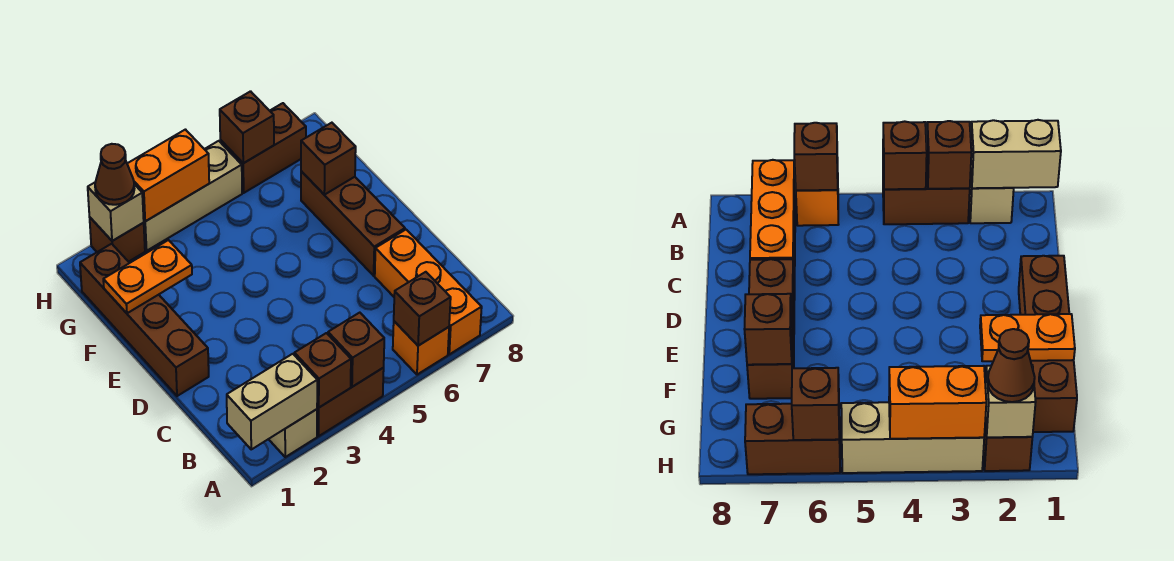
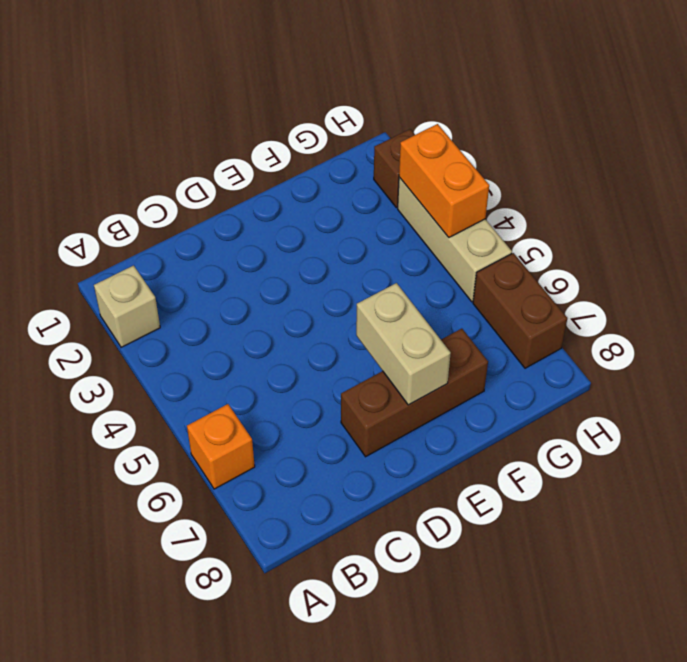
tan 1x2 brick [356,283,451,405] -> tan 1x2 brick moved to [227,354,317,449]
none -> brown 1x2 brick [317,368,384,436]
none -> orange 1x3 brick [375,230,482,354]
none -> brown 1x4 brick [80,244,209,396]

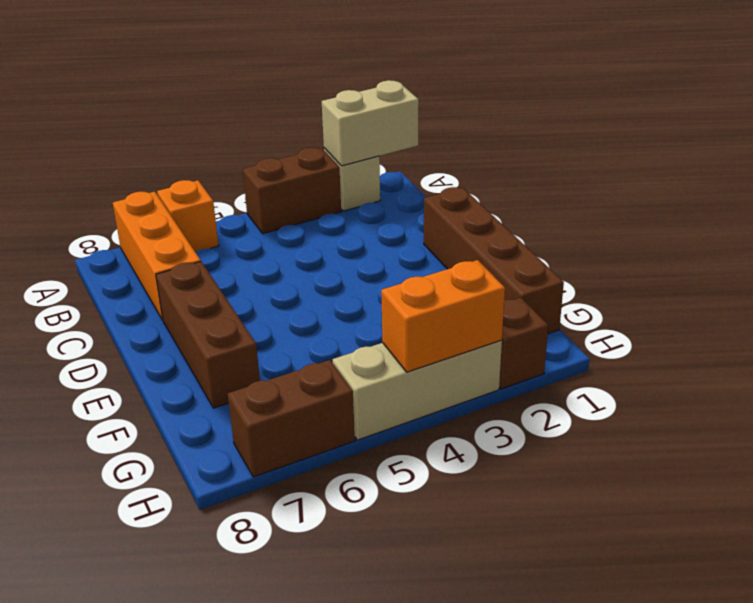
none -> brown 1x1 brick [294,333,351,408]
none -> brown 1x1 brick [328,313,384,387]
none -> brown 1x1 brick [394,272,451,346]

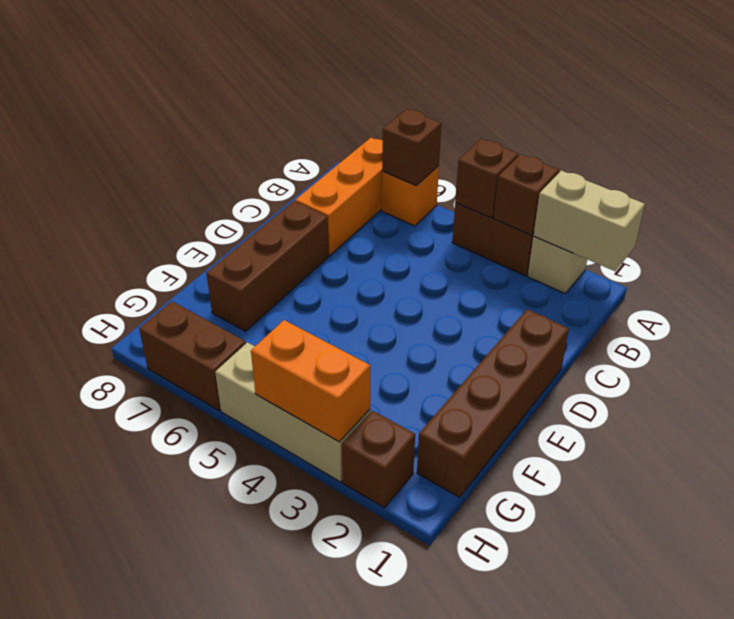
none -> orange 1x2 plate [103,240,192,313]
none -> brown 1x1 brick [301,123,356,195]
none -> tan 1x1 brick [88,183,144,241]

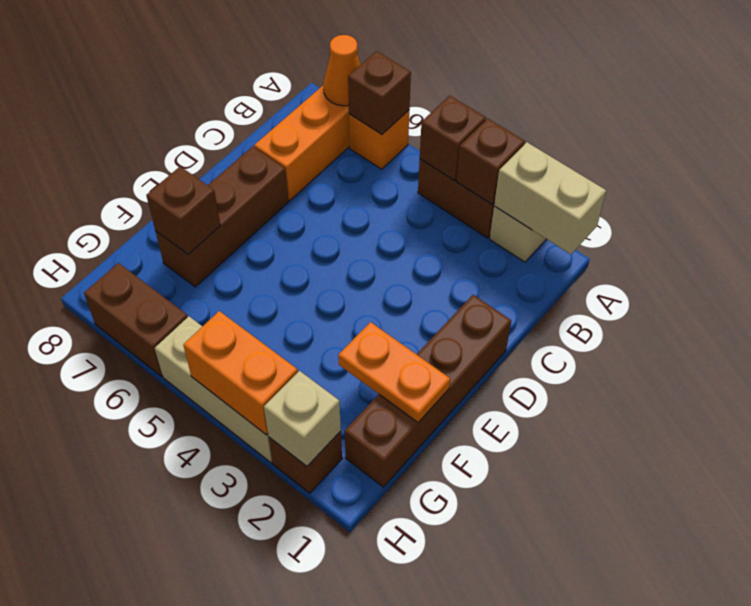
orange 1x1 cone [323,35,361,106] -> none
none -> brown 1x1 brick [220,91,274,163]
none -> brown 1x1 cone [95,144,134,205]

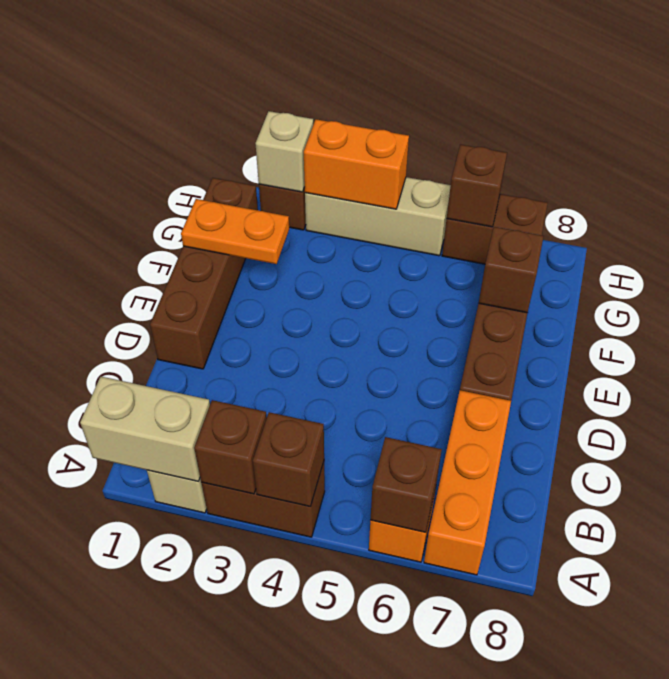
none -> brown 1x1 cone [95,144,134,205]

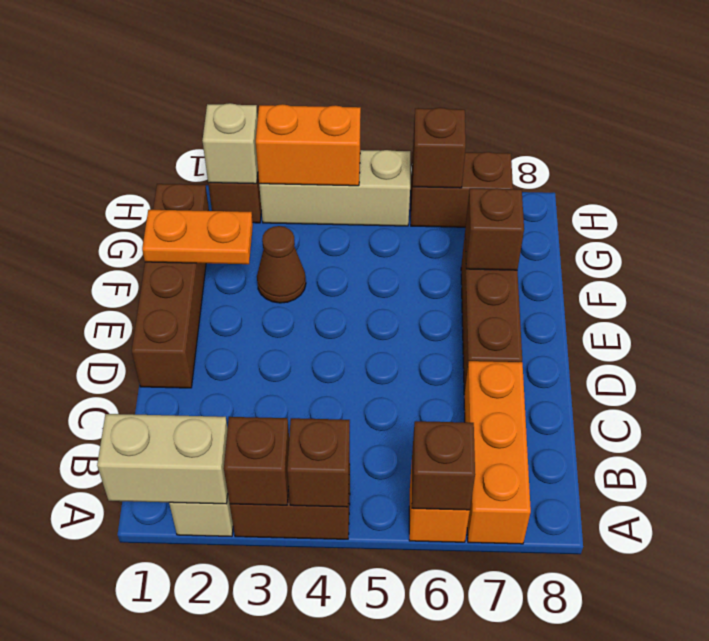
brown 1x1 cone [257,226,306,303] -> brown 1x1 cone moved to [95,144,134,205]

